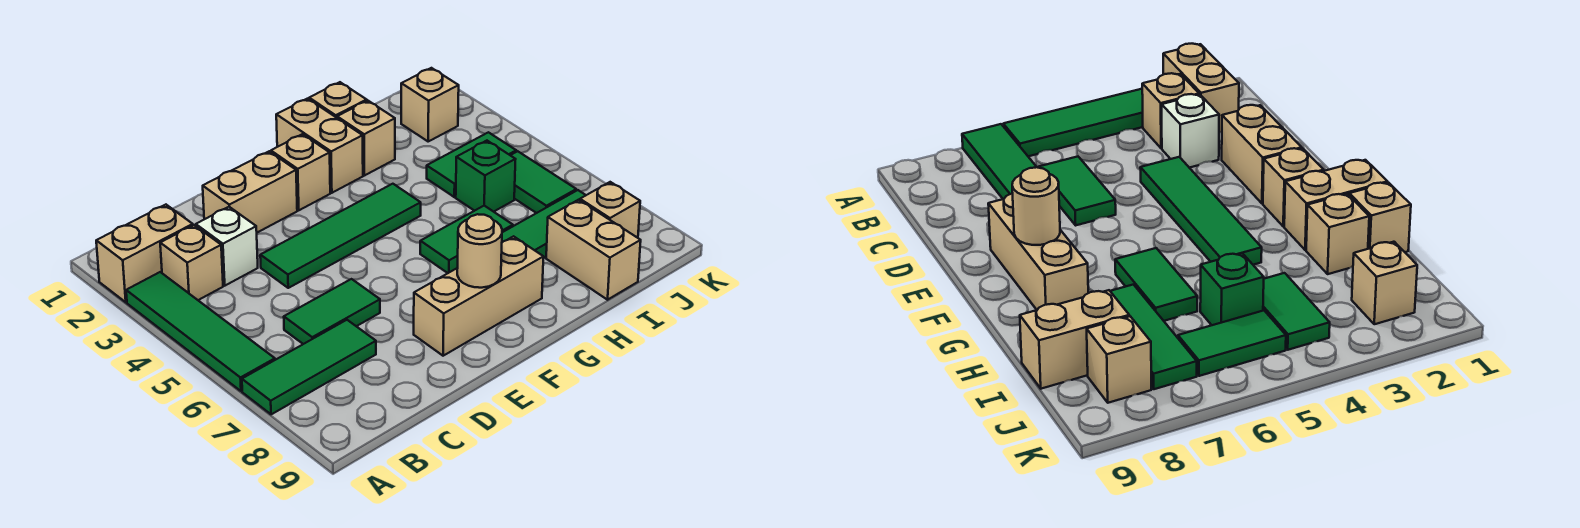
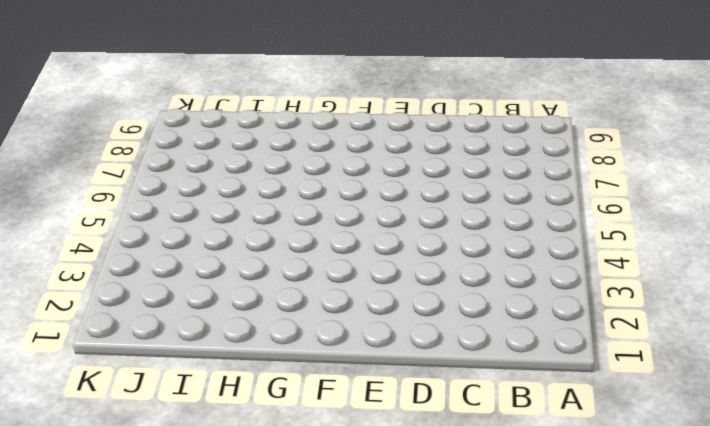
none -> tan 1x2 brick [96,205,193,302]
none -> green 1x4 tile [126,272,275,391]
none -> green 1x3 tile [242,320,376,414]

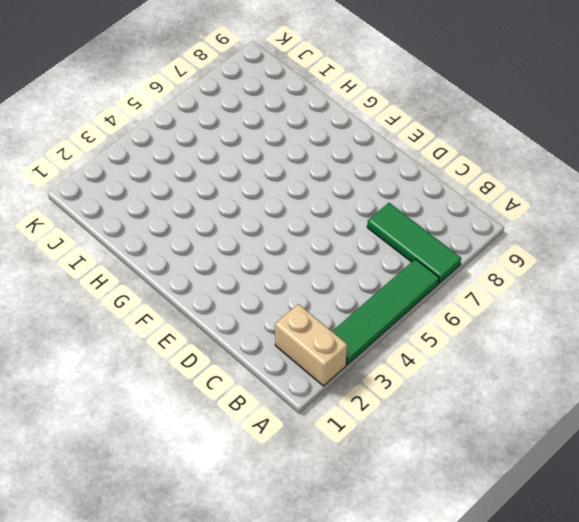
none -> tan 1x1 brick [160,225,223,300]
none -> white 1x1 brick [196,207,258,286]
none -> green 1x2 tile [284,279,380,344]

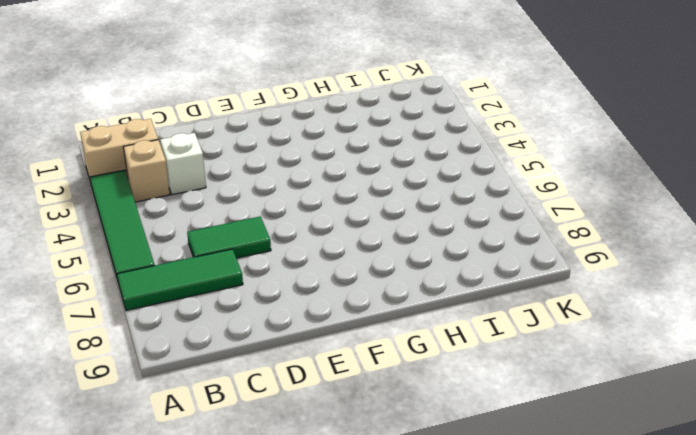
none -> tan 1x2 brick [203,151,297,233]
none -> green 1x4 tile [260,184,421,288]
none -> tan 1x3 brick [414,236,543,356]

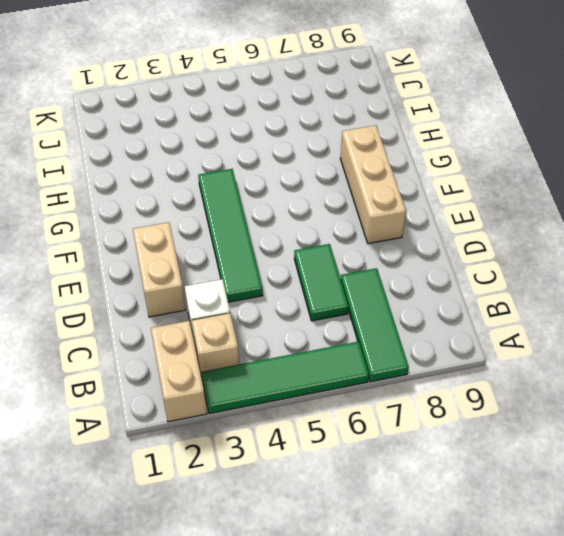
none -> tan 1x1 brick [271,134,330,210]
none -> tan 1x2 brick [276,99,363,193]
none -> green 1x2 tile [420,206,513,273]

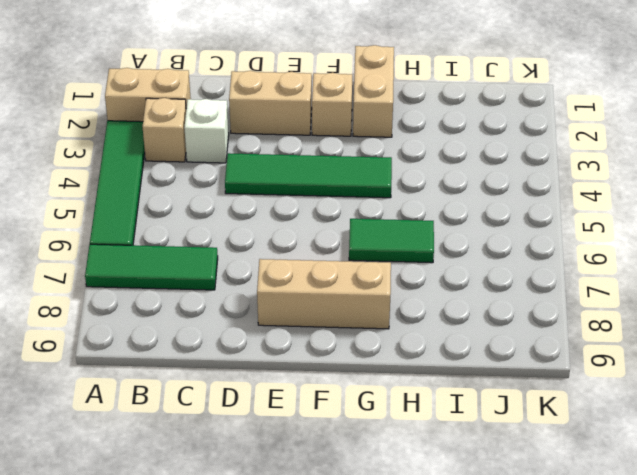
none -> green 1x2 tile [284,279,380,344]
none -> tan 1x1 brick [309,82,367,118]
none -> tan 1x1 brick [337,101,395,176]

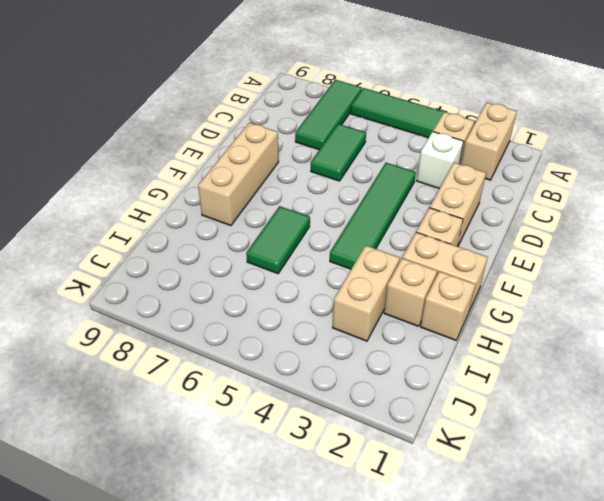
tan 1x2 brick [333,245,400,341] -> tan 1x2 brick turned to [546,200,641,300]
none -> green 1x3 tile [502,190,586,259]
none -> green 1x2 tile [427,132,516,197]
none -> green 1x1 brick [456,141,516,212]

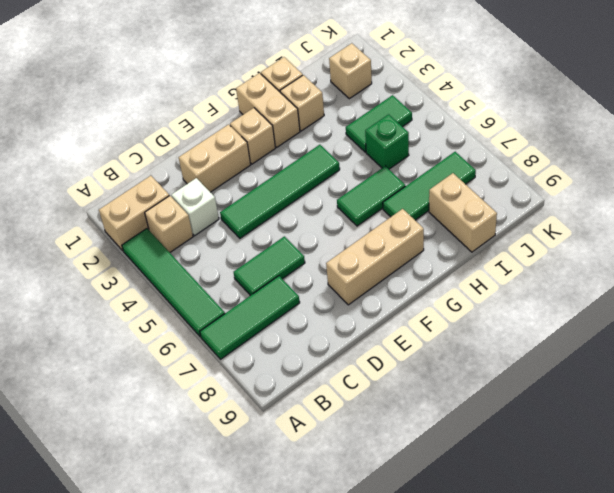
none -> green 1x2 tile [510,151,576,213]
none -> tan 1x1 brick [580,182,640,238]
none -> tan 1x1 round brick [457,214,502,288]

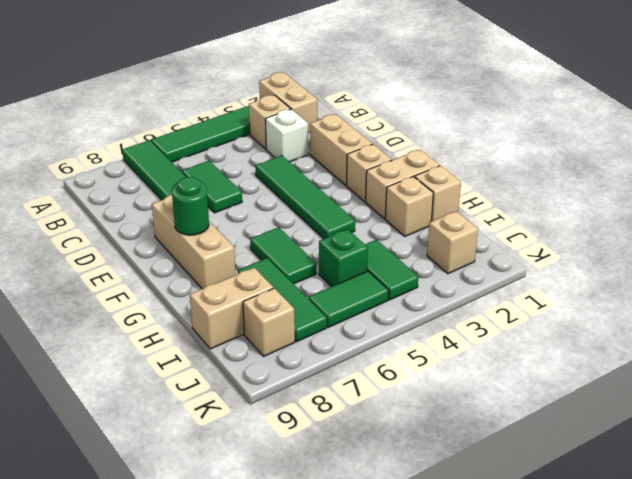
green 1x1 round brick [172,177,209,235] -> tan 1x1 round brick [457,214,502,288]

